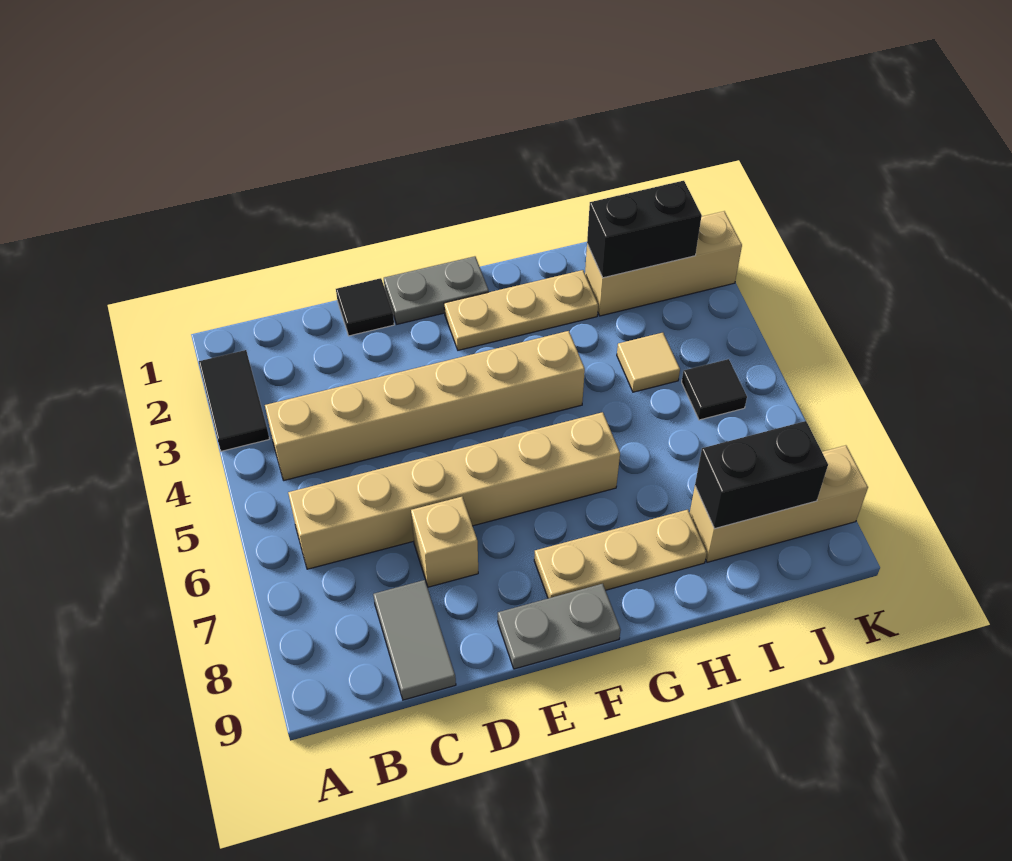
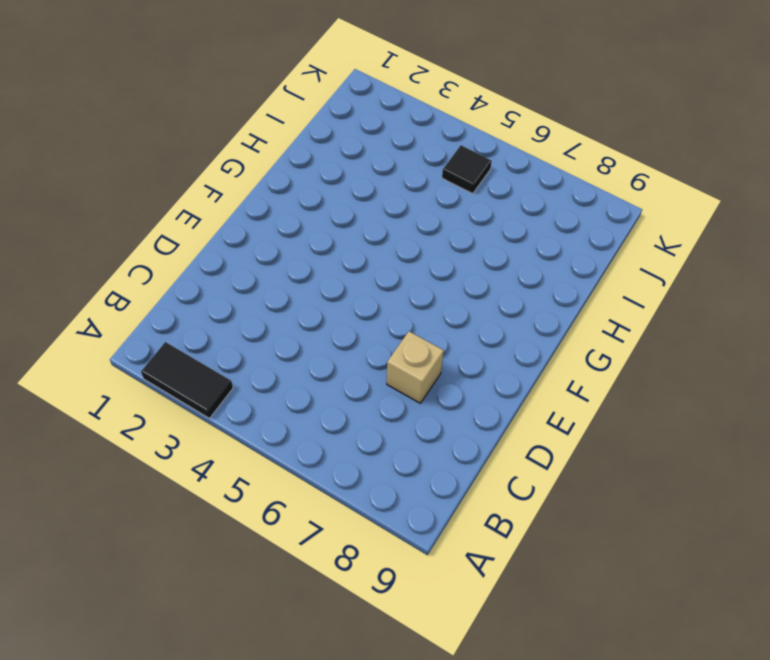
none -> tan 1x6 brick [265,331,585,480]
none -> tan 1x6 brick [288,412,620,569]
none -> grey 1x2 tile [373,580,456,700]

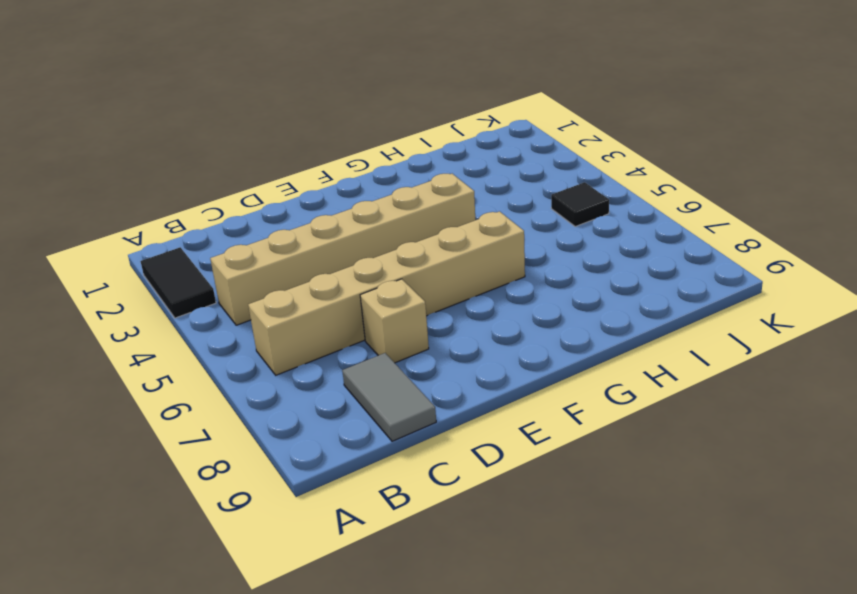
none -> black 1x1 tile [336,278,394,336]
none -> grey 1x2 plate [384,256,489,324]
none -> grey 1x2 plate [498,584,621,669]

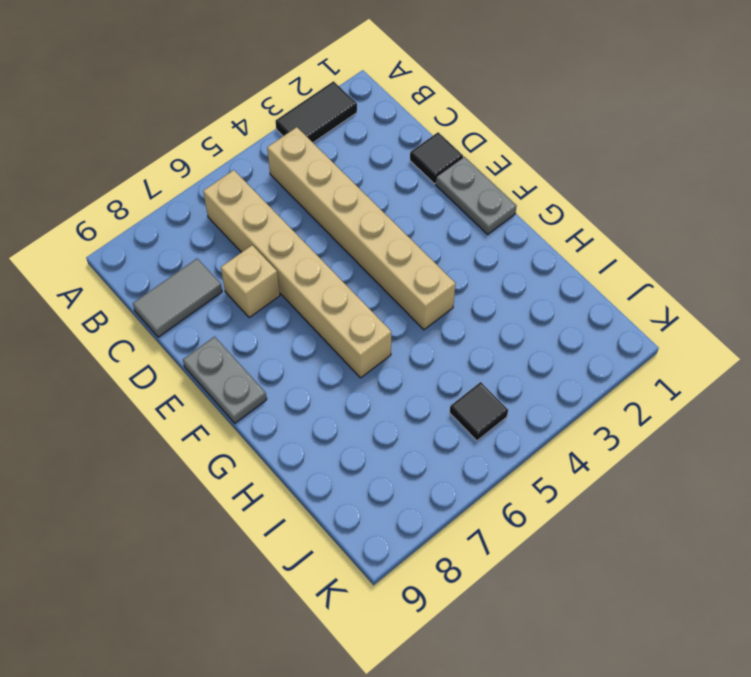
none -> tan 1x3 plate [444,270,598,350]
none -> tan 1x3 plate [534,510,707,598]
none -> tan 1x3 brick [585,211,742,316]

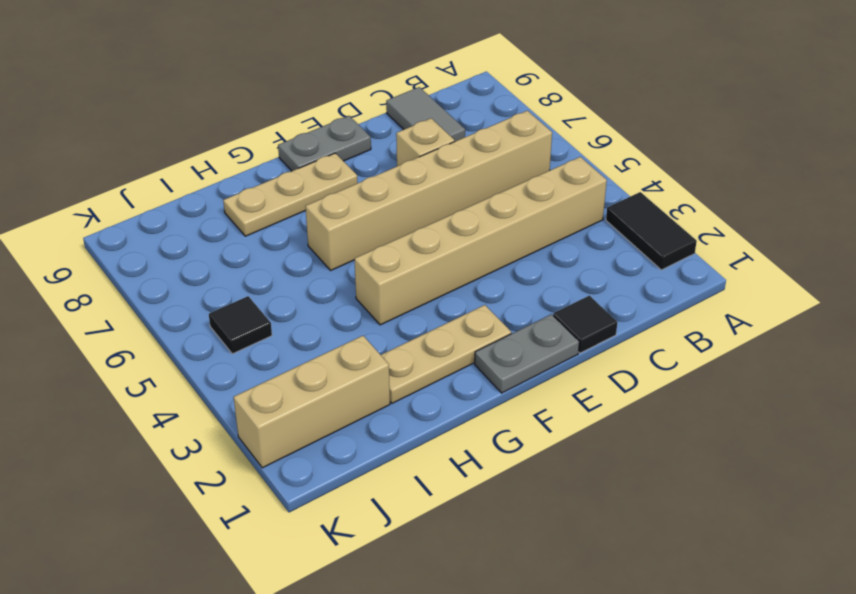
none -> tan 1x1 tile [617,333,680,392]
none -> tan 1x3 brick [690,445,868,562]
none -> black 1x2 brick [587,181,702,278]

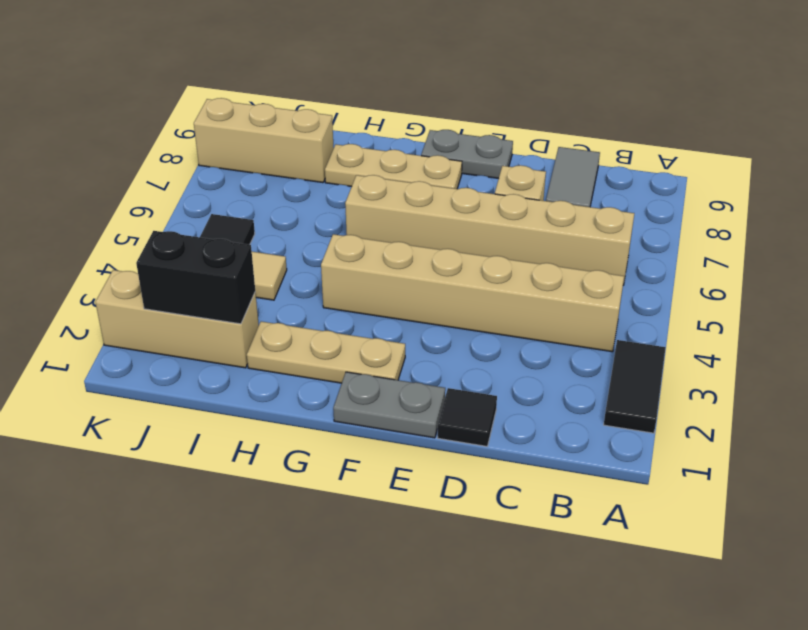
none -> black 1x2 brick [695,421,828,529]

